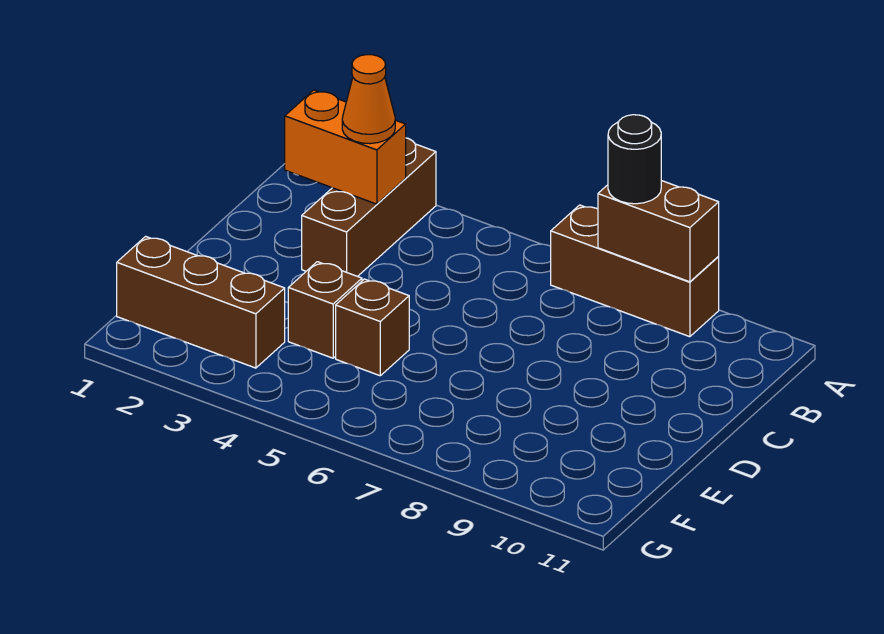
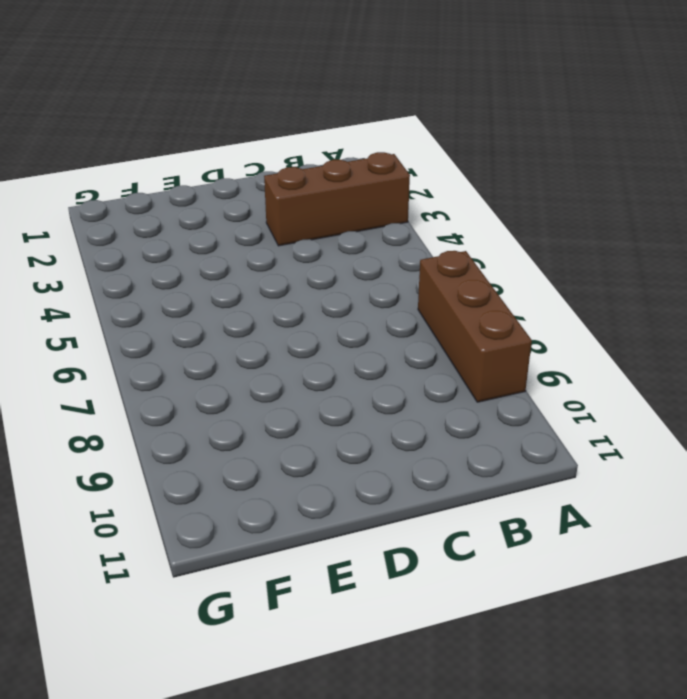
none -> brown 1x1 brick [288,262,362,358]
none -> brown 1x1 brick [336,279,409,376]

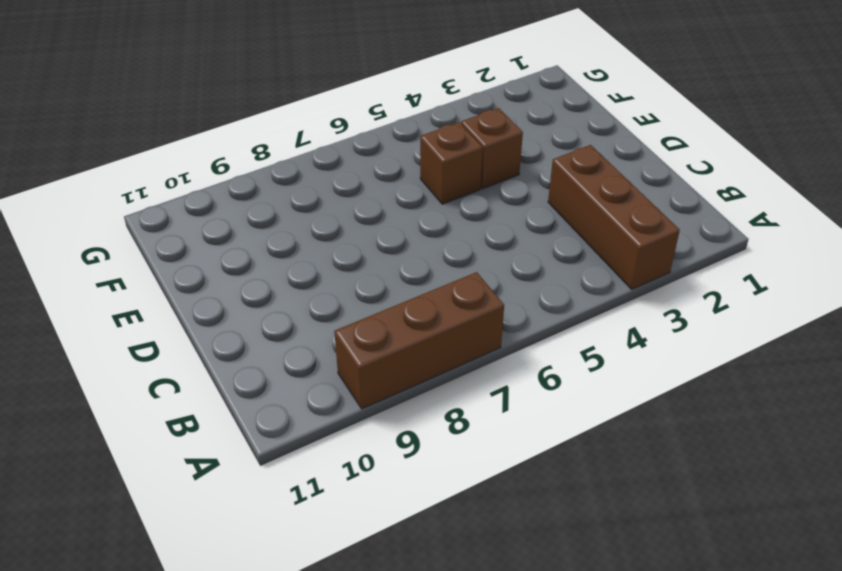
none -> brown 1x3 brick [117,236,285,368]
none -> brown 1x2 brick [598,181,719,282]

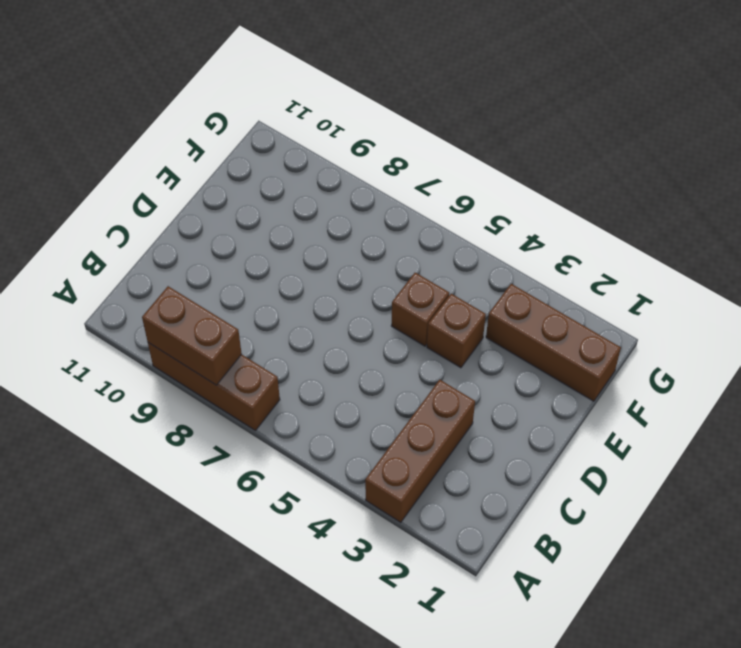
none -> orange 1x2 brick [285,90,406,204]
none -> black 1x1 round brick [608,115,661,204]

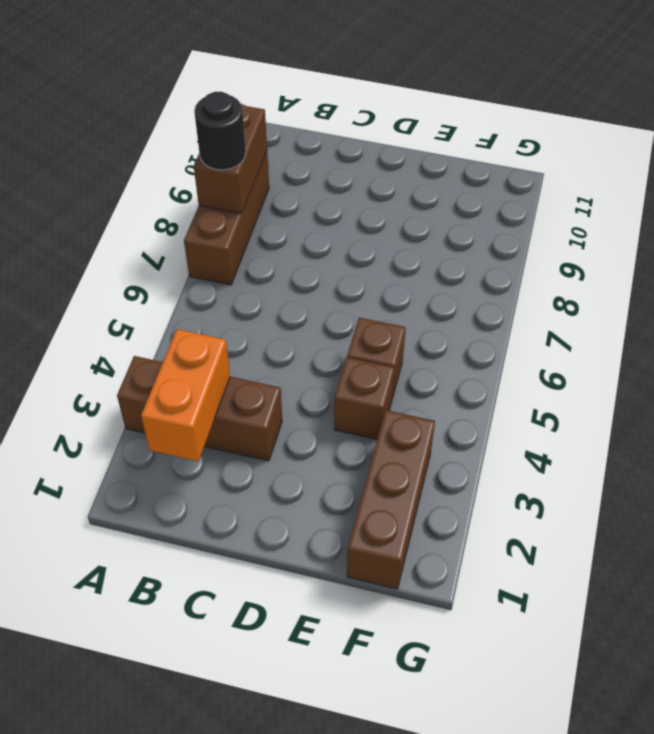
none -> orange 1x1 cone [342,55,395,144]

